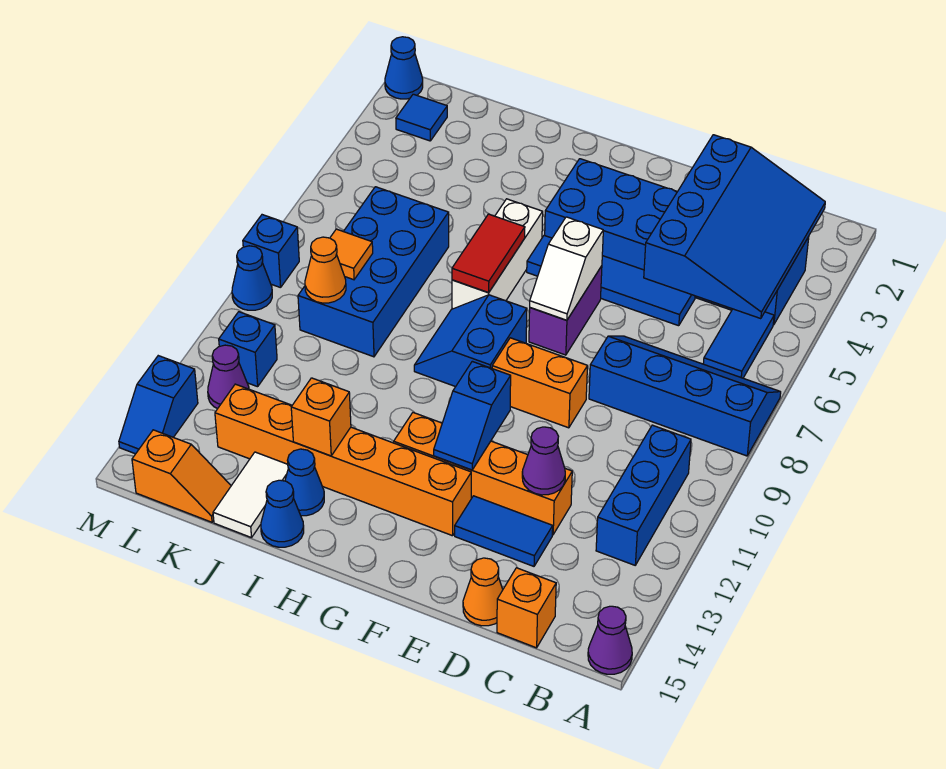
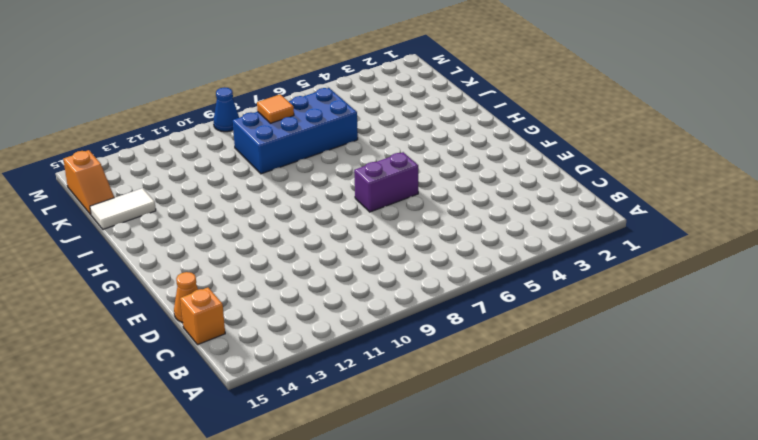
none -> blue 2x4 slope [589,336,781,456]
none -> purple 1x1 cone [588,606,632,674]
none -> blue 2x6 brick [545,159,809,325]
none -> blue 1x2 tile [703,309,774,378]

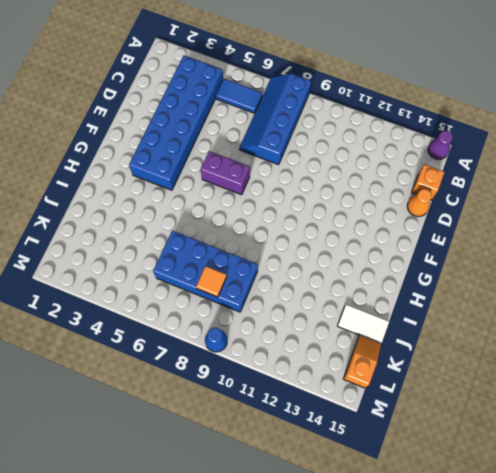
none -> blue 1x3 brick [596,425,691,565]
none -> blue 1x4 tile [527,235,695,326]
none -> orange 1x4 brick [394,413,572,535]
none -> blue 1x2 tile [455,496,553,566]

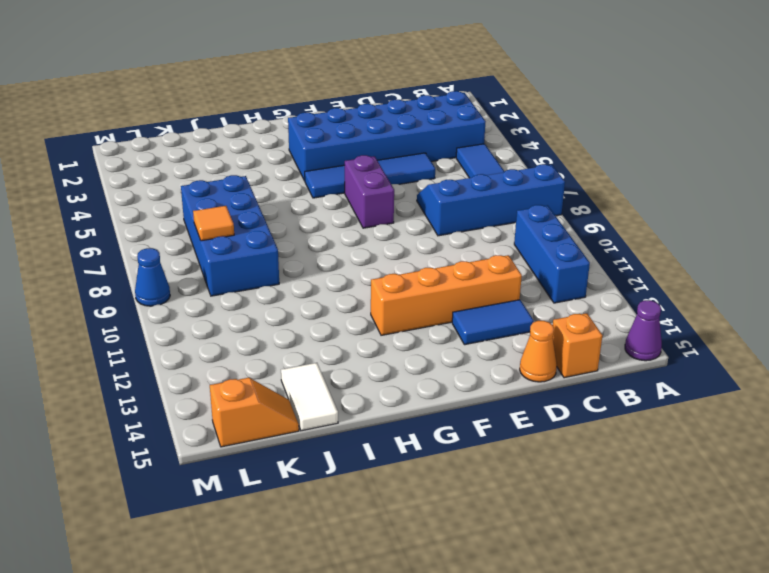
none -> orange 1x2 brick [492,338,588,428]
none -> orange 1x6 brick [215,384,471,536]
none -> blue 2x2 slope [414,295,527,387]
none -> white 1x3 brick [452,199,543,309]

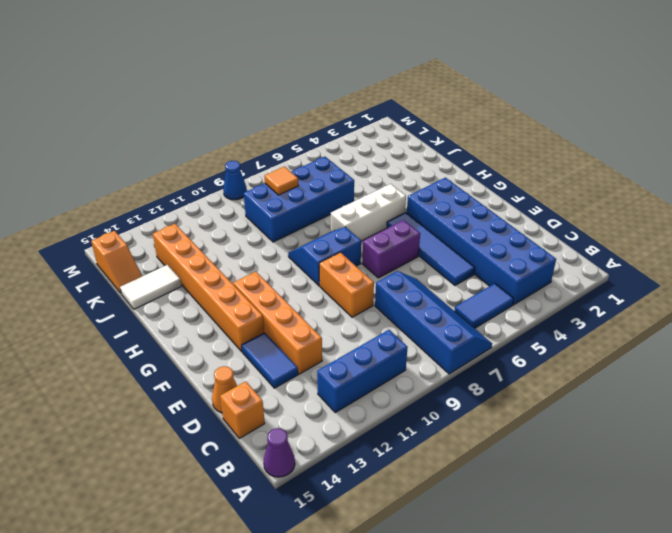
none -> blue 1x1 cone [285,449,324,516]
none -> blue 1x1 cone [261,480,304,547]
none -> blue 1x1 tile [396,94,447,141]
none -> blue 1x1 brick [219,312,277,387]

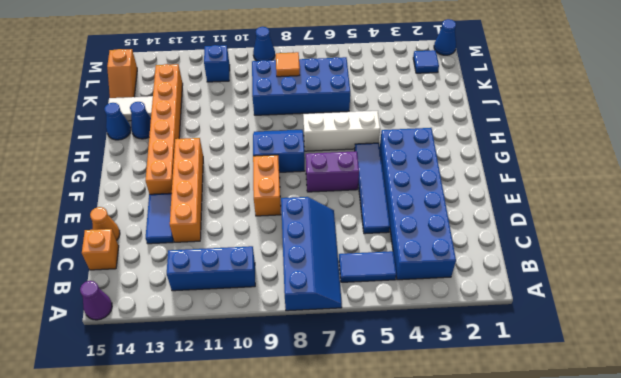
none -> purple 1x1 cone [208,345,249,409]
none -> blue 1x1 brick [243,215,299,288]
none -> blue 1x2 slope [119,356,198,454]
none -> blue 3x4 slope [644,135,825,319]

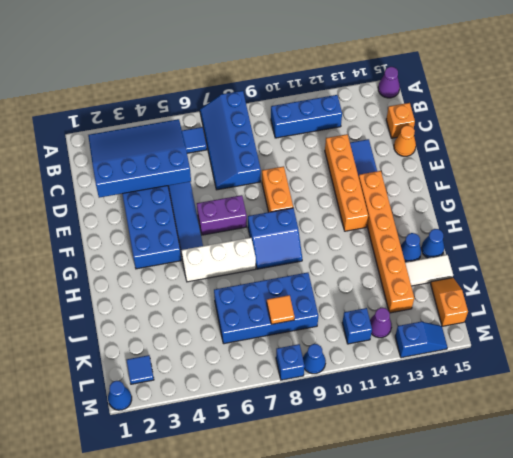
none -> purple 1x1 cone [522,427,565,495]
none -> white 1x2 slope [530,217,603,320]
none -> blue 1x2 slope [434,361,511,470]
none -> red 1x2 tile [452,214,525,293]

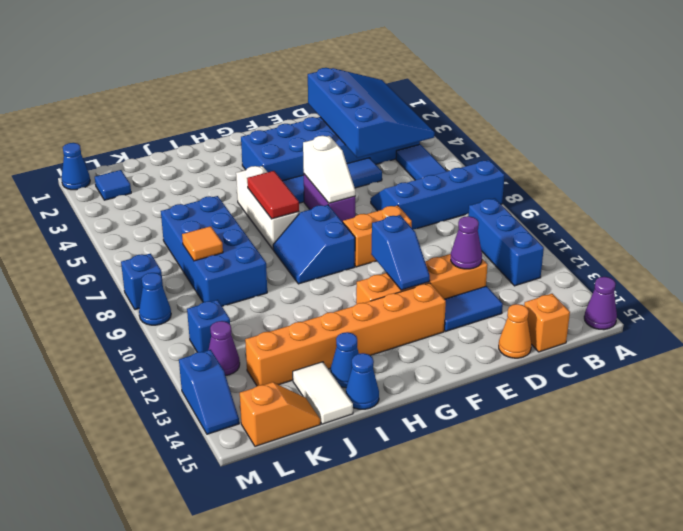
none -> orange 1x1 brick [291,378,351,456]
none -> orange 1x1 cone [305,237,346,303]

